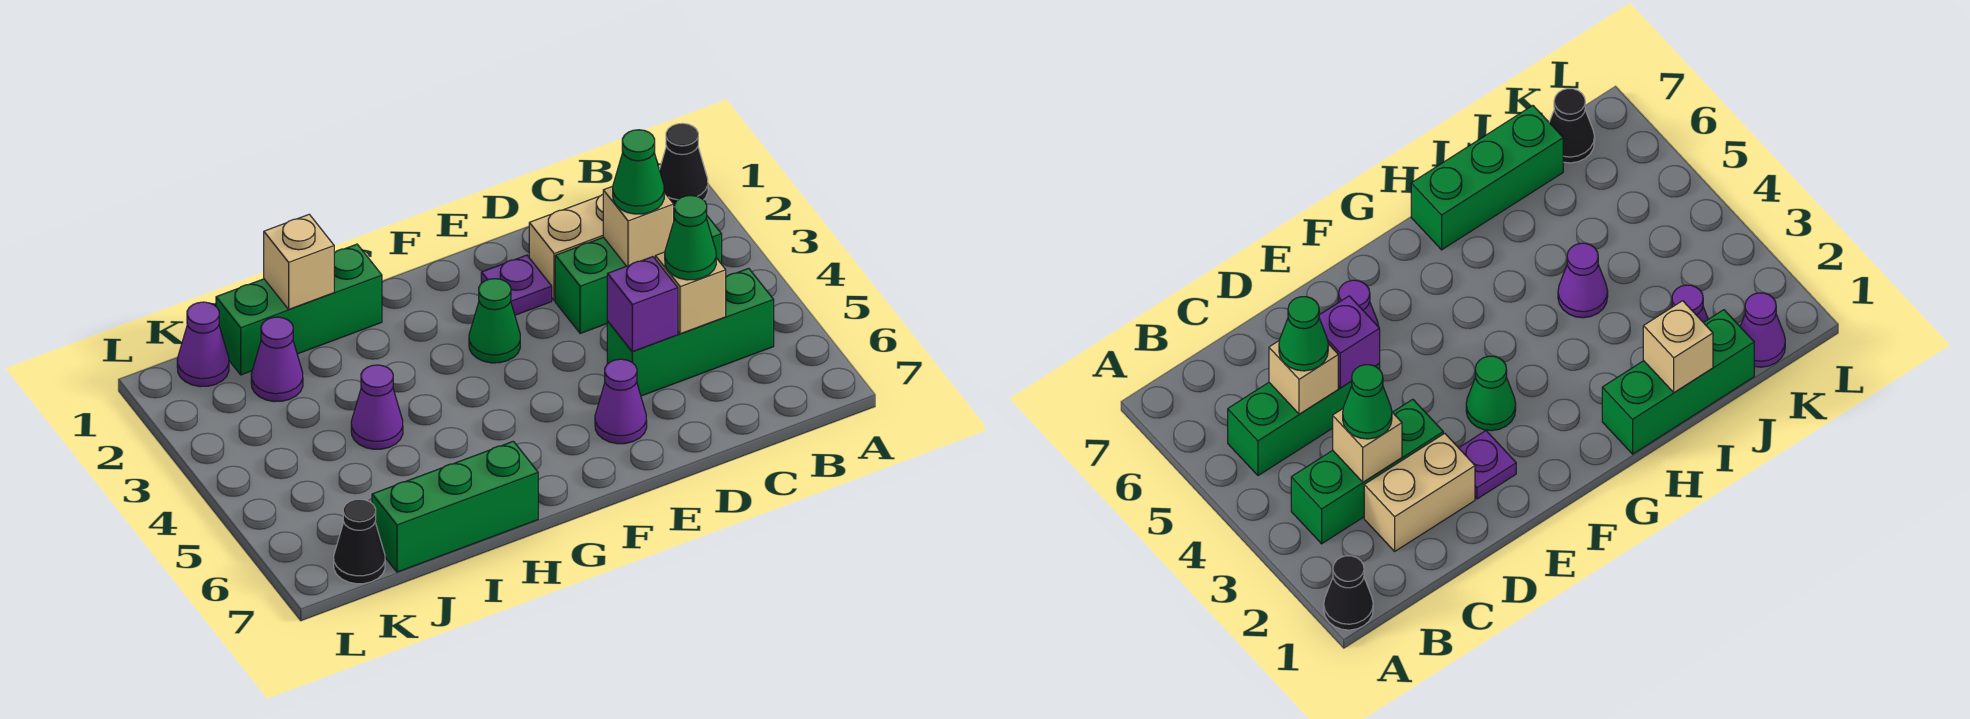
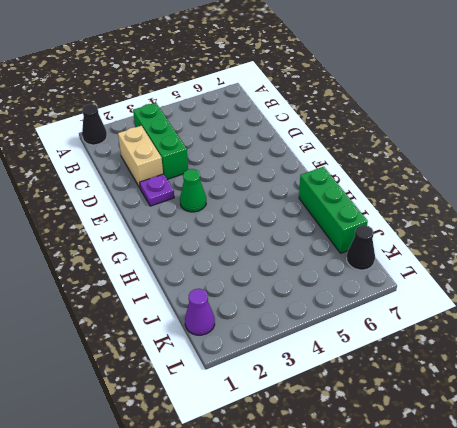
none -> green 1x3 brick [607,268,774,396]
none -> purple 1x1 cone [595,359,647,444]
none -> green 1x3 brick [216,244,382,375]

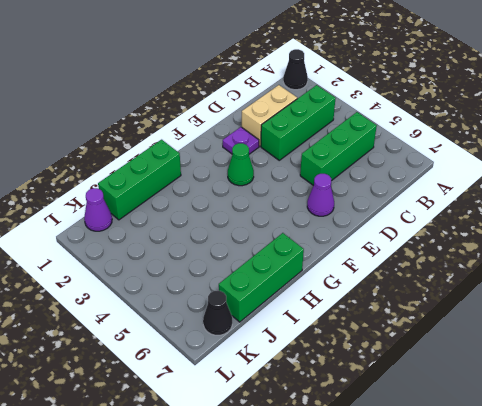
none -> purple 1x1 cone [351,365,403,449]
none -> purple 1x1 cone [251,317,303,402]
none -> tan 1x1 brick [603,186,674,266]

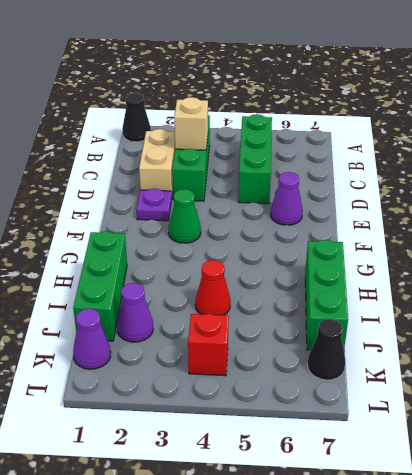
red 1x1 cone [195,260,231,315] -> purple 1x1 cone [351,365,403,449]
red 1x1 brick [188,314,229,376] -> none
none -> tan 1x1 brick [655,252,726,334]
none -> purple 1x1 brick [607,257,678,352]
none -> tan 1x1 brick [264,214,334,309]

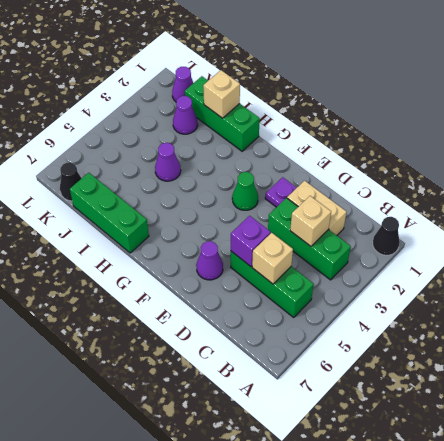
none -> green 1x1 cone [613,130,664,214]
none -> green 1x1 cone [665,196,716,280]

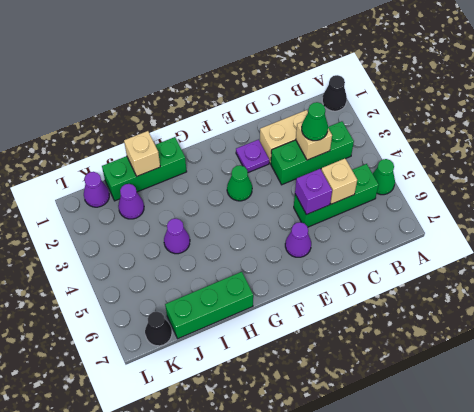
green 1x1 cone [373,159,395,195] -> green 1x1 cone moved to [665,196,716,280]

